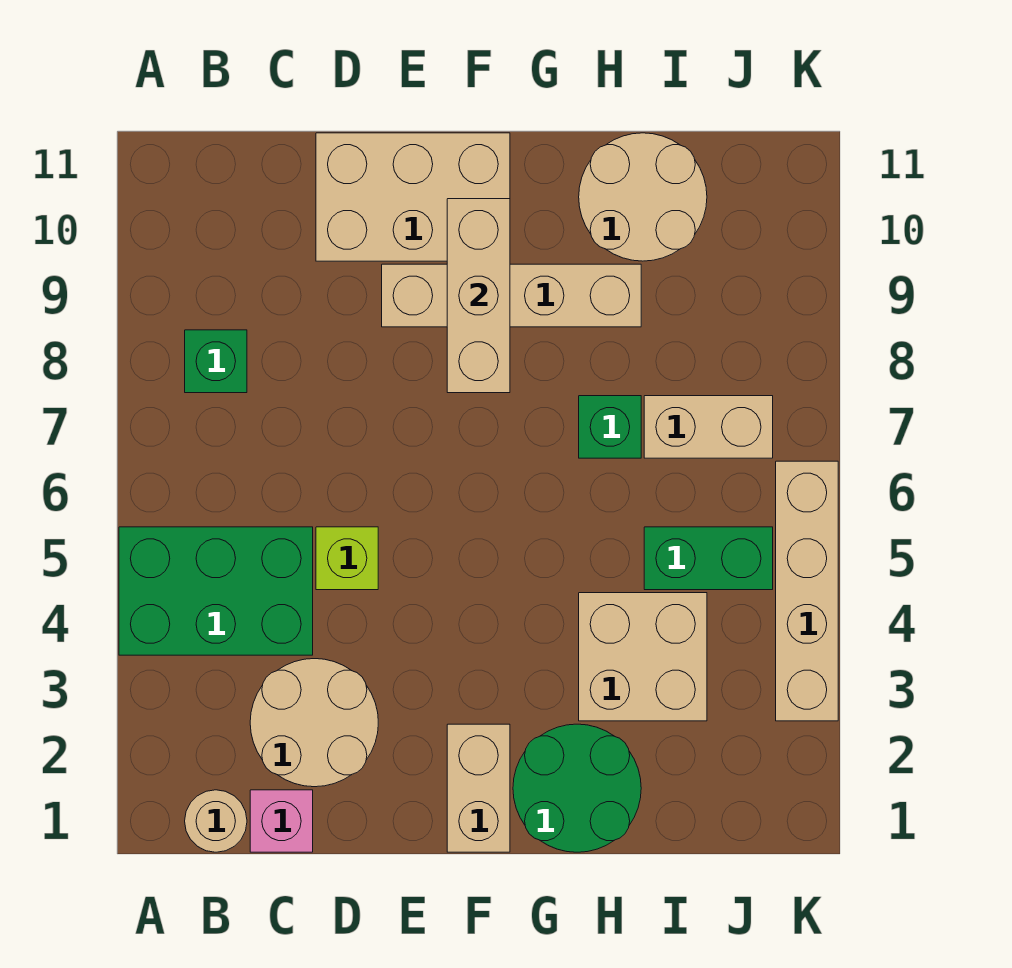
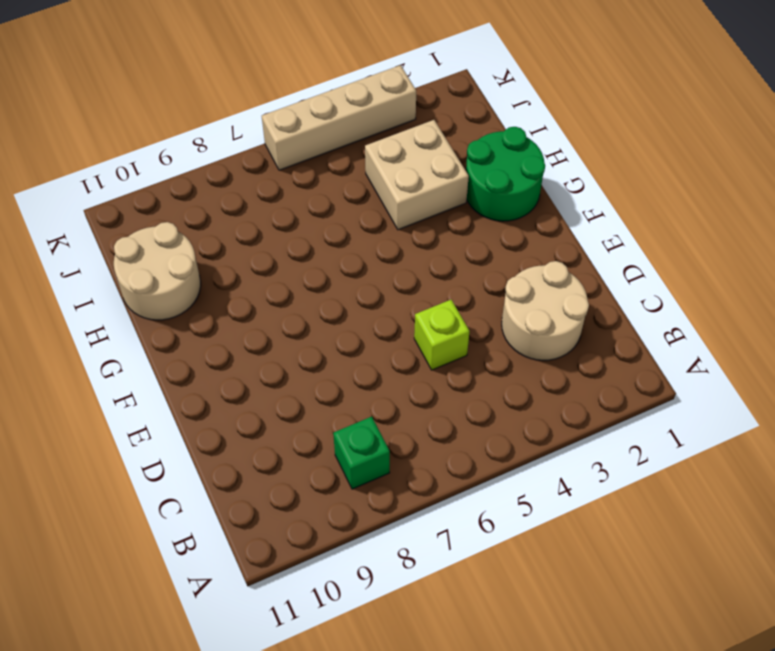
none -> green 2x3 brick [119,527,313,655]
none -> tan 1x1 round brick [185,790,247,852]
none -> pink 1x1 brick [250,790,313,852]

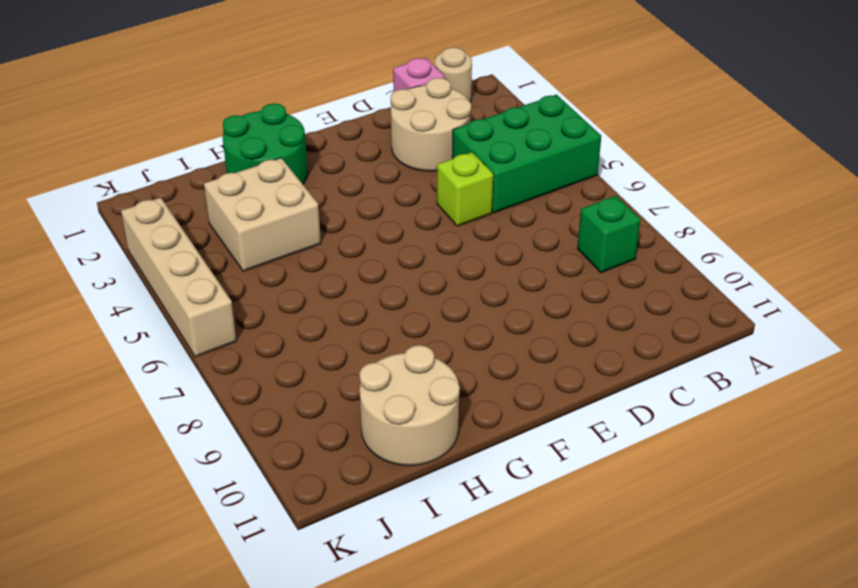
none -> tan 2x3 brick [316,133,510,261]
none -> tan 1x4 brick [382,264,641,327]
none -> tan 1x2 brick [447,724,510,852]

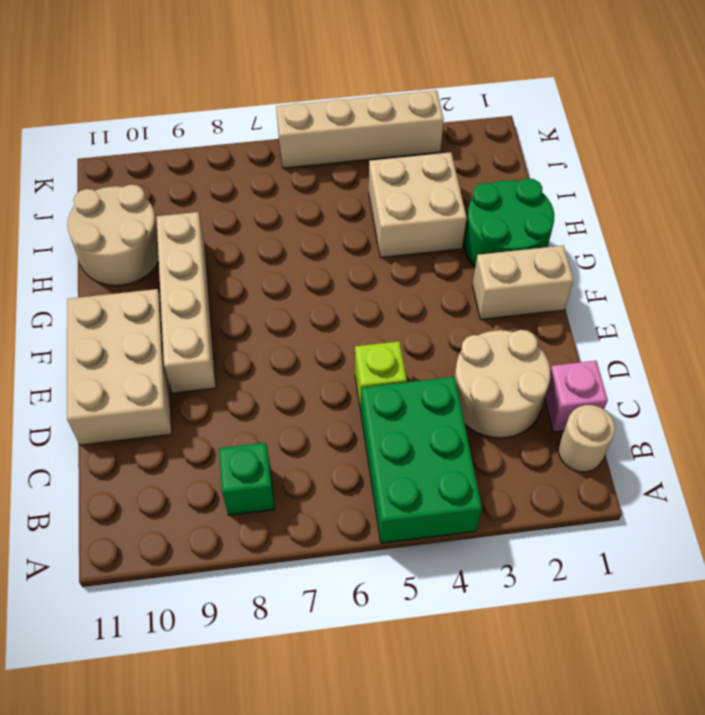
none -> green 1x1 brick [579,396,641,458]
none -> green 1x2 brick [644,527,773,590]
none -> tan 1x2 brick [644,396,773,458]

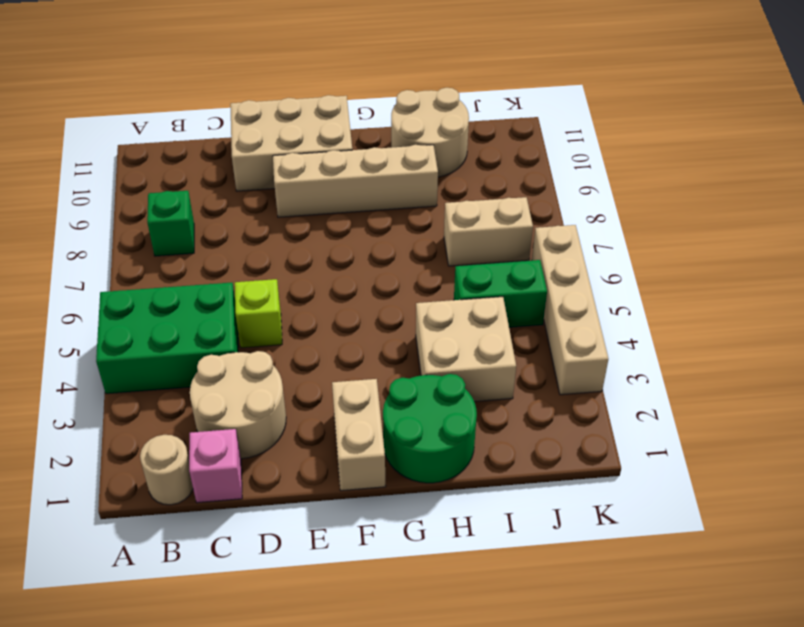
none -> green 1x1 brick [579,396,641,458]
none -> tan 1x3 brick [447,199,510,393]

